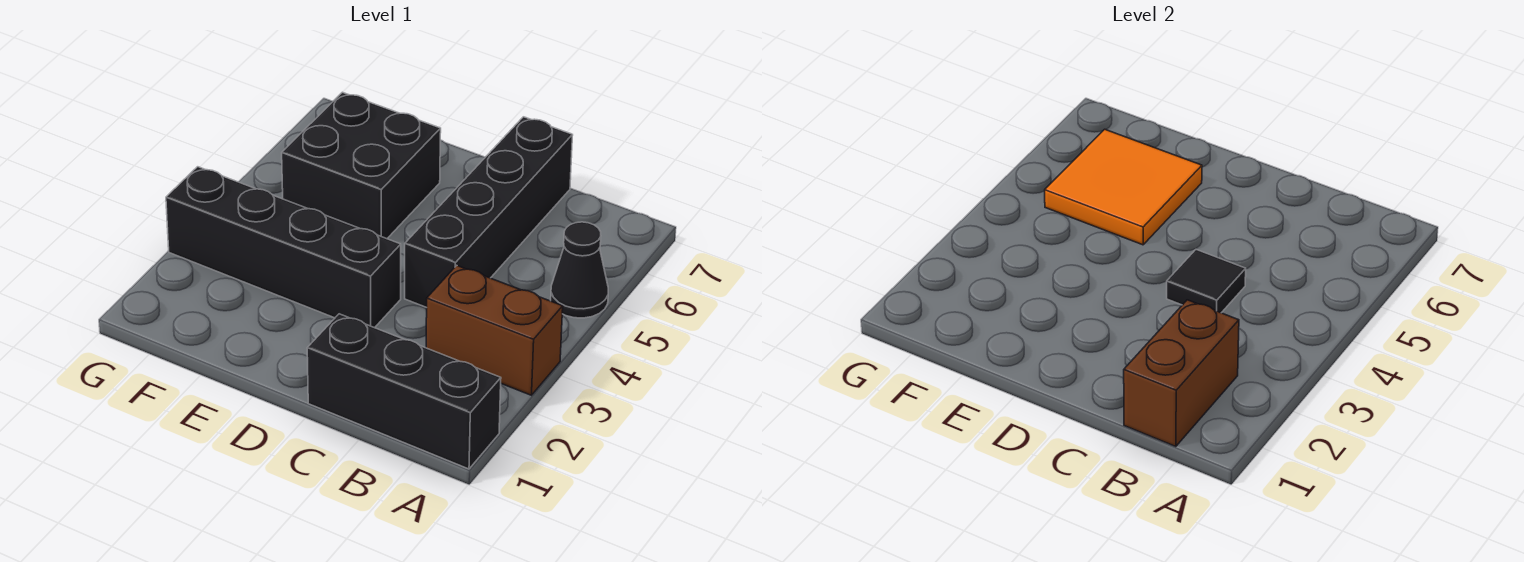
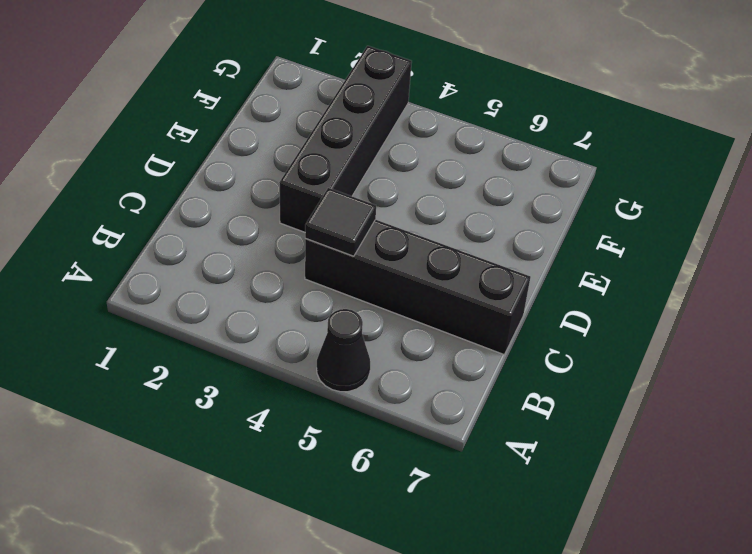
none -> black 1x3 brick [307,314,501,469]
none -> brown 1x2 brick [426,265,563,395]

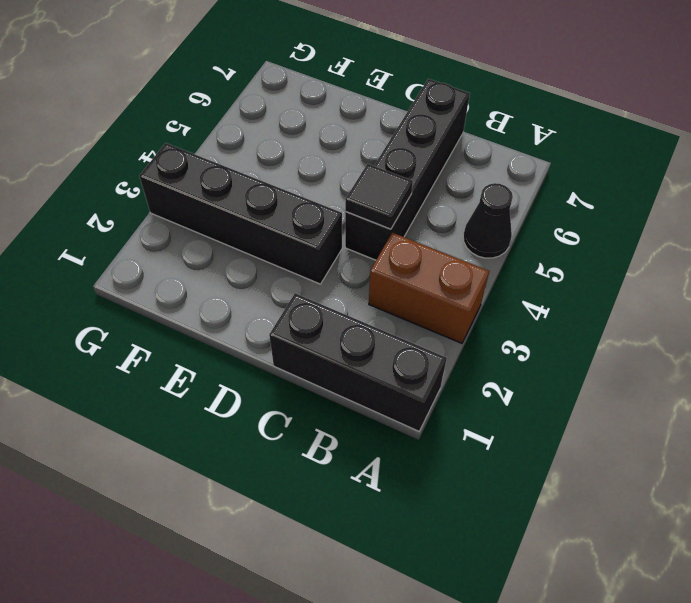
none -> black 2x2 brick [282,92,441,239]
none -> brown 1x2 brick [1124,300,1239,447]

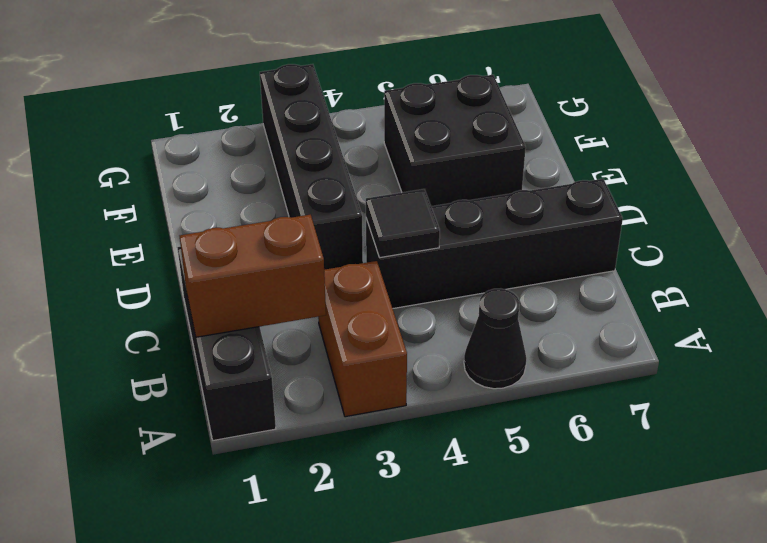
none -> orange 2x2 tile [1045,129,1202,245]

